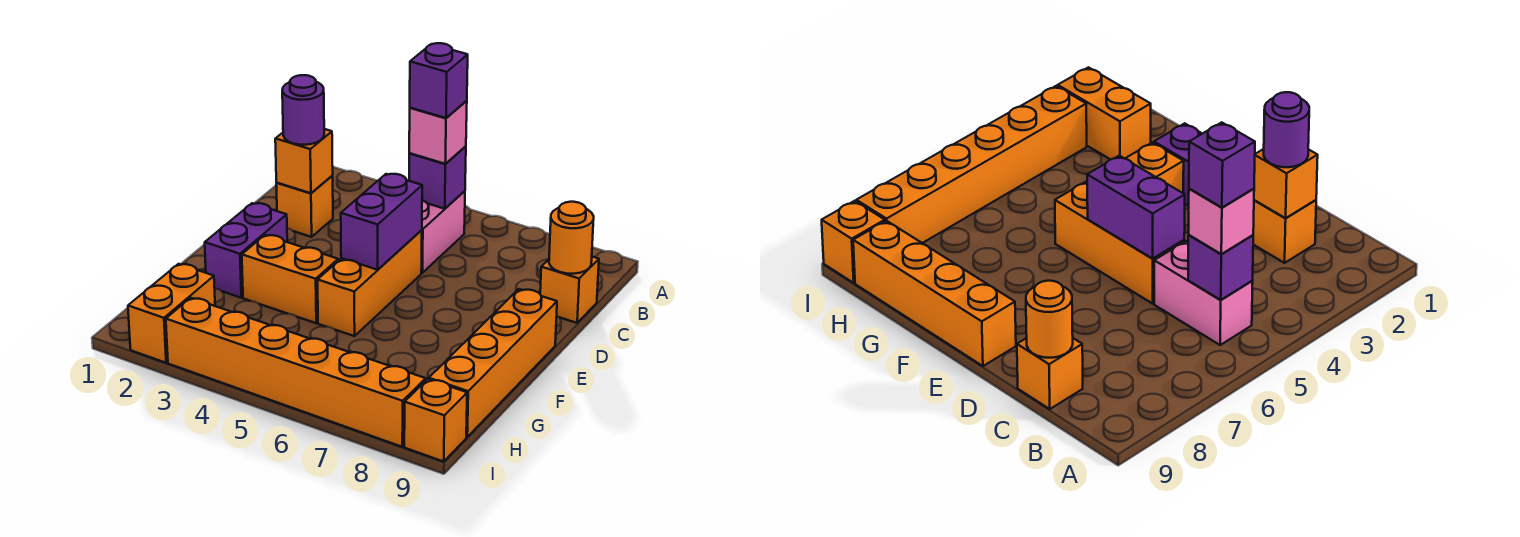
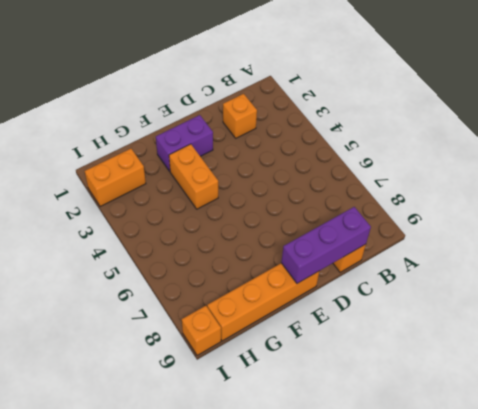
purple 1x3 brick [281,207,371,283] -> orange 1x1 round brick [549,202,594,274]
none -> pink 1x2 brick [421,191,465,273]
none -> orange 1x3 brick [318,230,422,336]
none -> orange 1x6 brick [166,298,426,447]

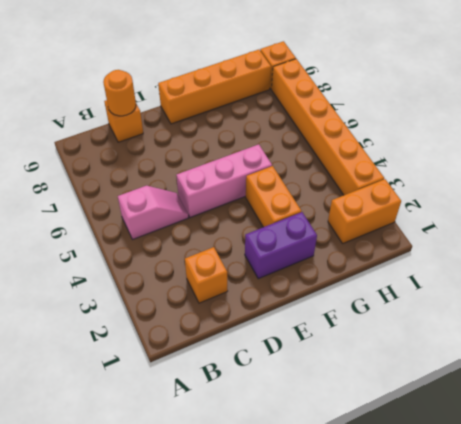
pink 1x2 slope [118,186,188,239] -> pink 1x2 brick [421,191,465,273]
pink 1x3 brick [176,144,272,217] -> orange 1x3 brick [318,230,422,336]
none -> purple 1x1 brick [409,146,466,209]
none -> orange 1x1 brick [275,129,333,193]
none -> purple 1x2 brick [341,174,422,270]

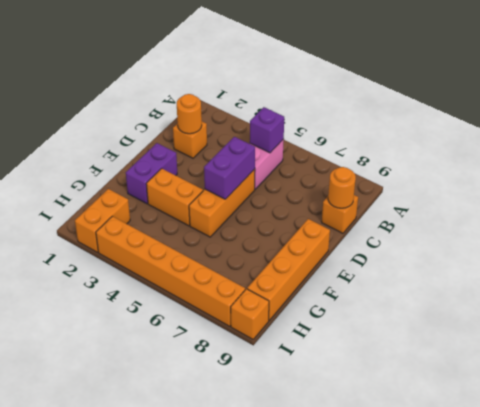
orange 1x1 round brick [177,94,202,134] -> orange 1x1 brick [275,129,333,193]
none -> pink 1x1 brick [409,101,467,164]
none -> purple 1x1 round brick [282,75,324,145]
none -> purple 1x1 brick [410,43,468,118]

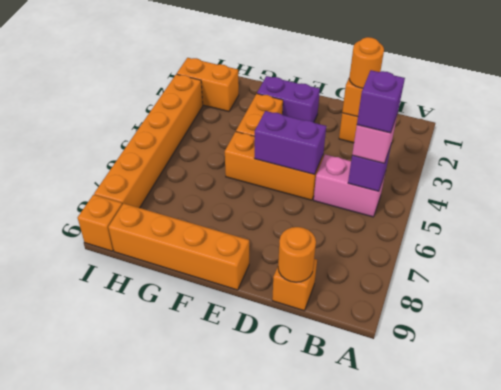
orange 1x1 round brick [349,37,384,88] -> purple 1x1 round brick [282,75,324,145]

